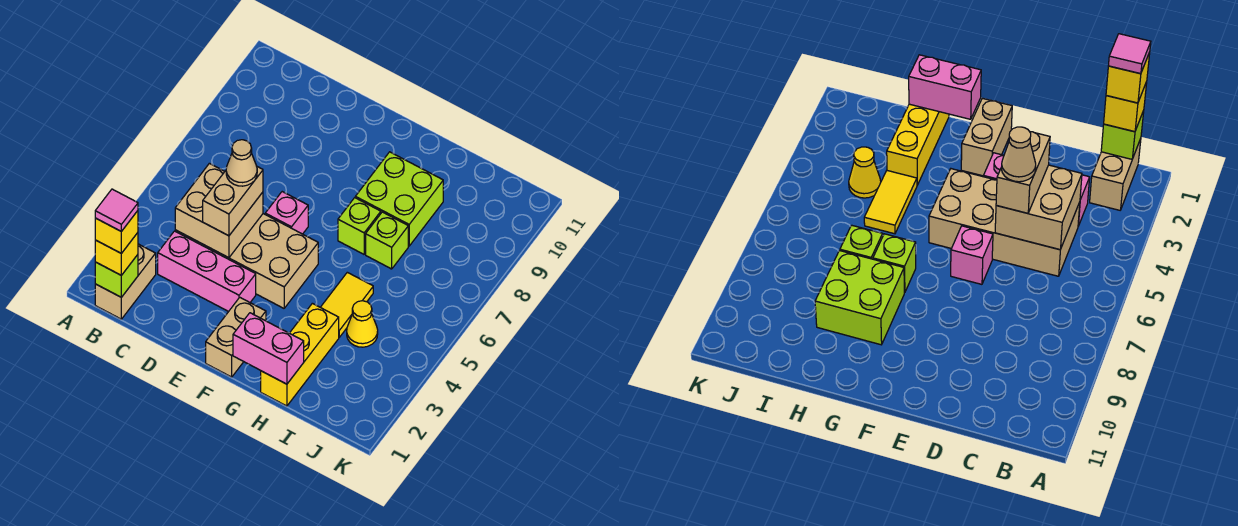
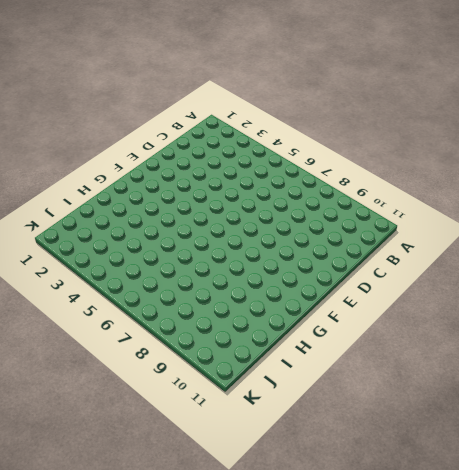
none -> tan 1x2 brick [95,244,156,319]
none -> pink 1x3 brick [158,231,256,312]
none -> tan 2x4 brick [175,214,318,308]

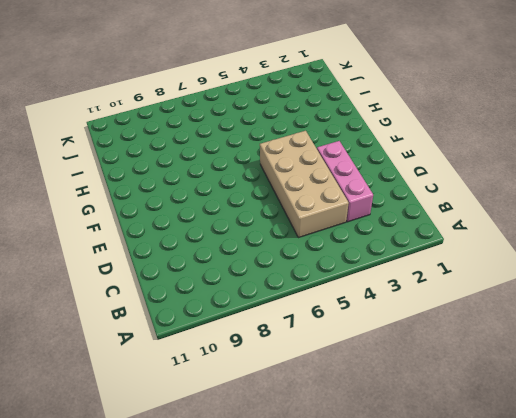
none -> tan 1x2 brick [95,244,156,319]
none -> pink 1x1 brick [265,192,308,234]
none -> tan 1x2 brick [206,297,266,377]

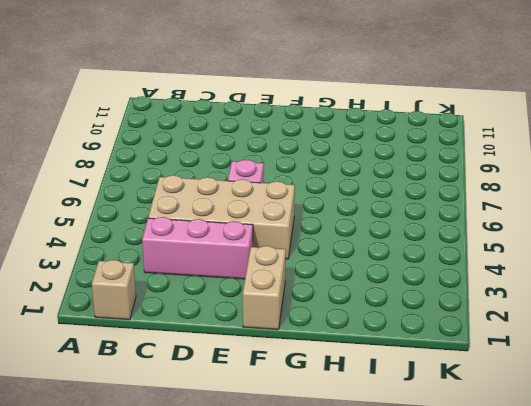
tan 1x1 brick [92,260,136,320] -> tan 1x2 brick [95,244,156,319]
none -> lime 1x1 brick [338,198,381,254]
none -> lime 2x2 brick [355,152,443,246]
none -> yellow 1x3 brick [261,303,339,406]

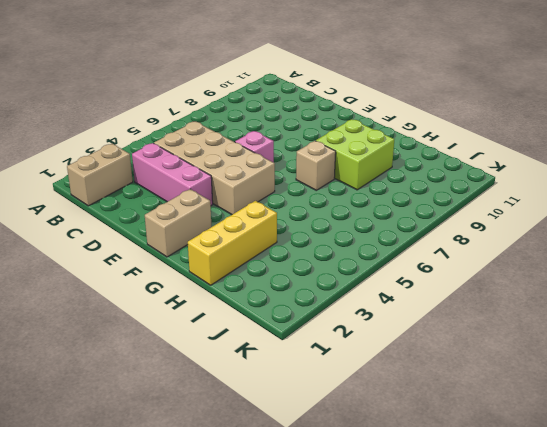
tan 1x1 brick [296,141,336,190] -> lime 1x1 brick [338,198,381,254]
none -> yellow 1x2 tile [321,272,373,337]
none -> lime 1x1 brick [366,212,408,269]
none -> yellow 1x1 cone [347,301,378,347]

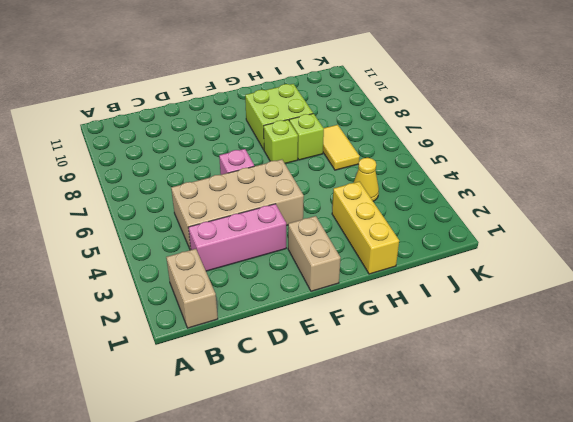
yellow 1x2 tile [323,125,360,170] -> yellow 1x2 tile moved to [321,272,373,337]
none -> lime 1x1 brick [95,255,138,297]
none -> tan 2x2 brick [175,163,263,258]
none -> pink 1x2 brick [233,313,304,384]

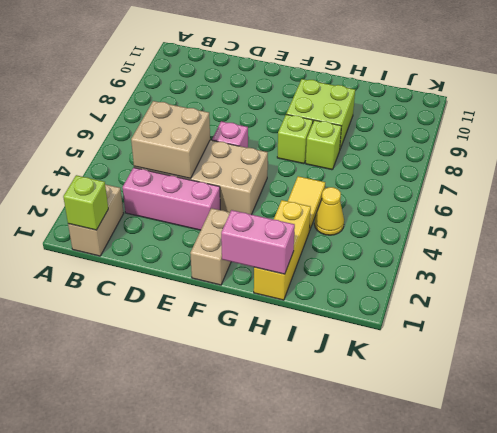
none -> yellow 1x1 brick [95,233,138,275]
none -> tan 1x2 brick [203,167,263,236]
none -> yellow 1x1 brick [95,211,138,253]

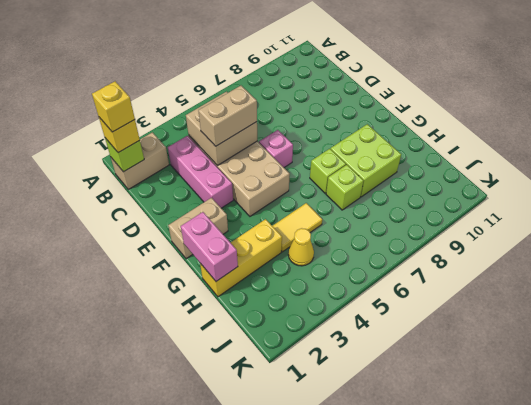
none -> tan 1x1 cone [226,140,257,186]
none -> pink 1x1 tile [95,189,138,231]

